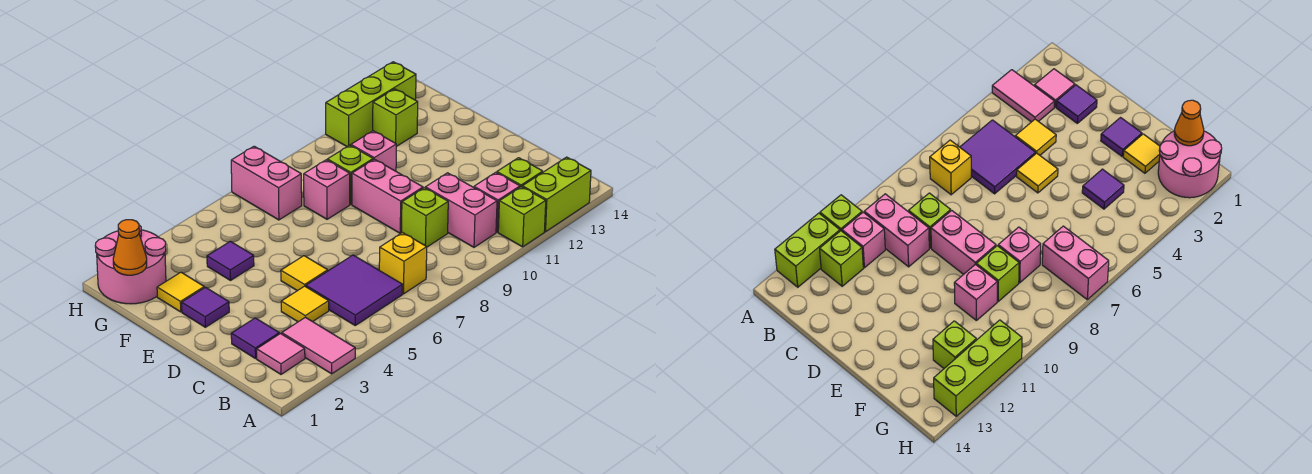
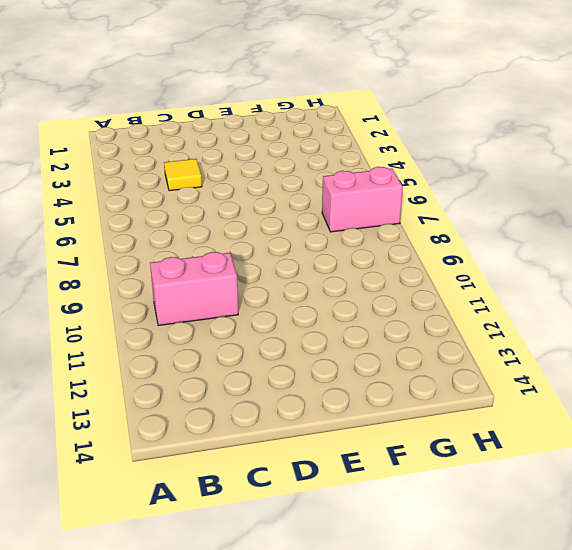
none -> pink 1x2 tile [282,317,355,374]
none -> lime 1x1 brick [498,187,546,247]
none -> lime 1x2 brick [522,157,591,232]

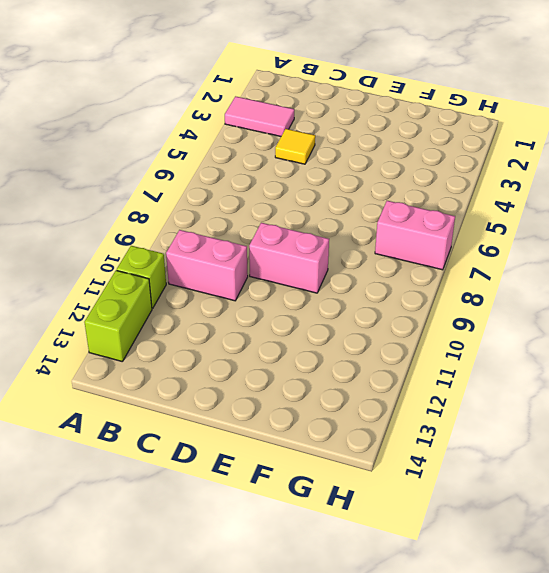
none -> pink 1x1 tile [257,334,305,374]
none -> purple 2x2 tile [306,255,403,325]
none -> yellow 1x1 brick [379,233,427,294]

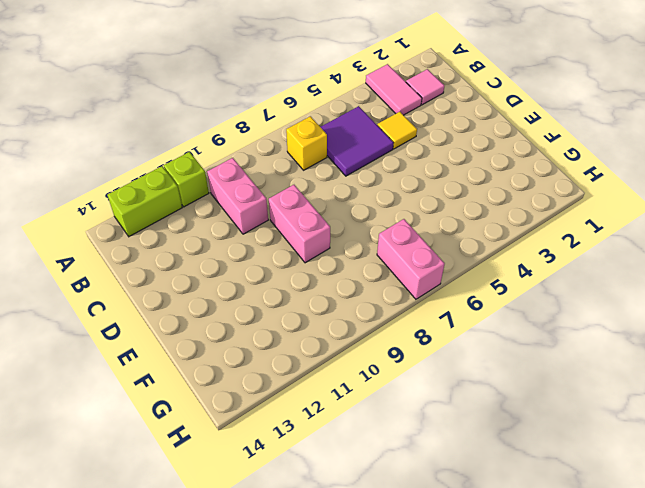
none -> pink 1x1 brick [474,172,520,232]
none -> lime 1x1 brick [497,158,543,187]
none -> purple 1x1 tile [231,318,279,359]

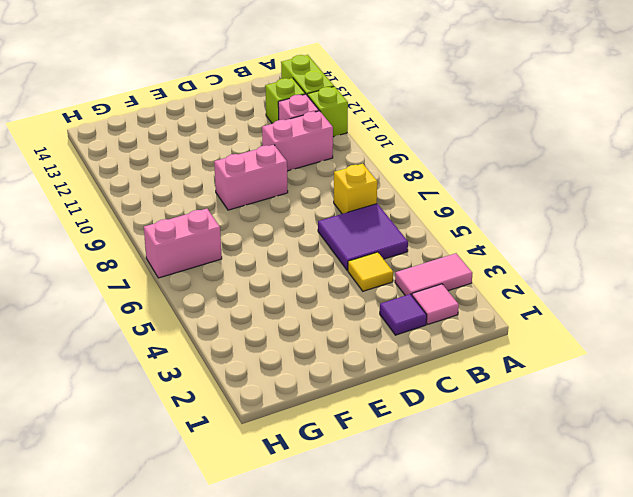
none -> lime 1x1 brick [401,188,448,247]
none -> yellow 1x1 tile [281,256,328,291]
none -> purple 1x1 tile [182,287,229,327]

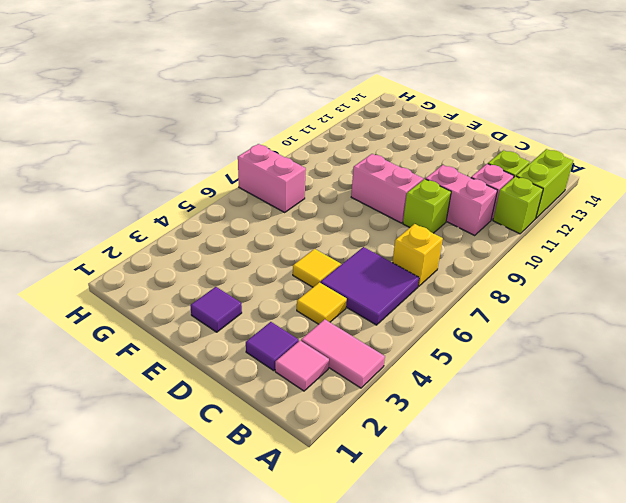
none -> yellow 1x1 tile [157,272,204,312]
none -> purple 1x1 tile [207,241,254,280]
none -> pink 1x1 brick [304,160,350,219]

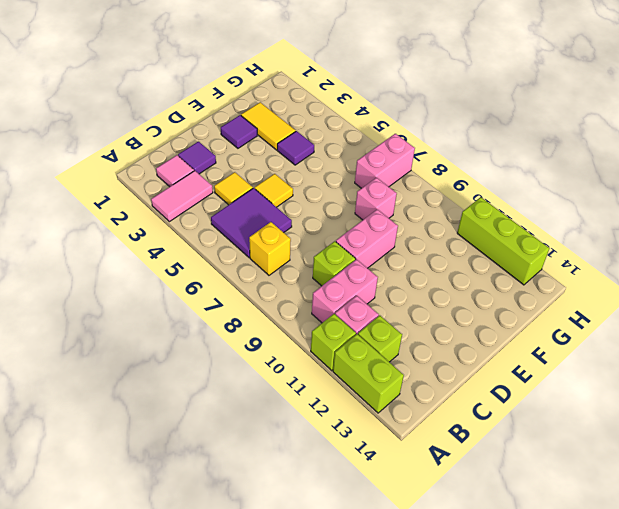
yellow 1x2 tile [241,102,296,150] -> yellow 1x1 tile [157,272,204,312]
none -> lime 1x1 brick [327,145,373,204]
none -> pink 1x1 brick [351,131,396,171]
none -> pink 2x2 round brick [95,225,166,304]

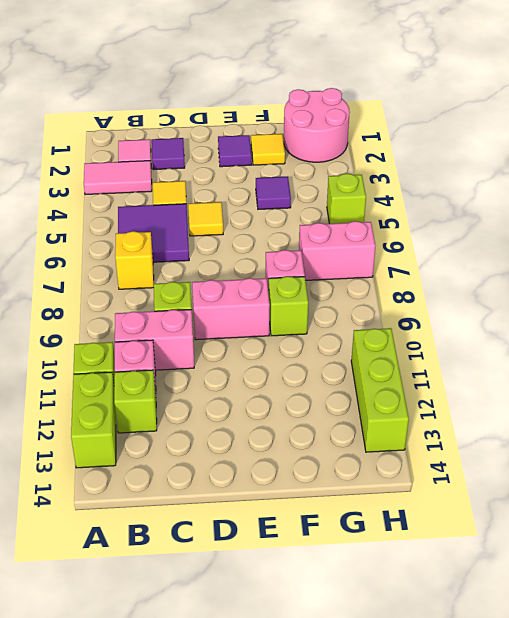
lime 1x1 brick [327,174,366,224] -> lime 1x1 brick moved to [373,89,418,147]
none -> pink 1x1 brick [351,131,396,171]
none -> orange 1x1 cone [113,220,147,275]

